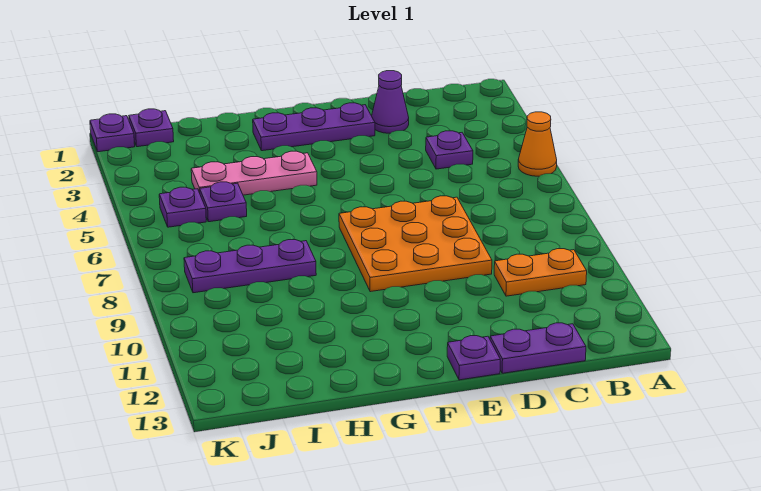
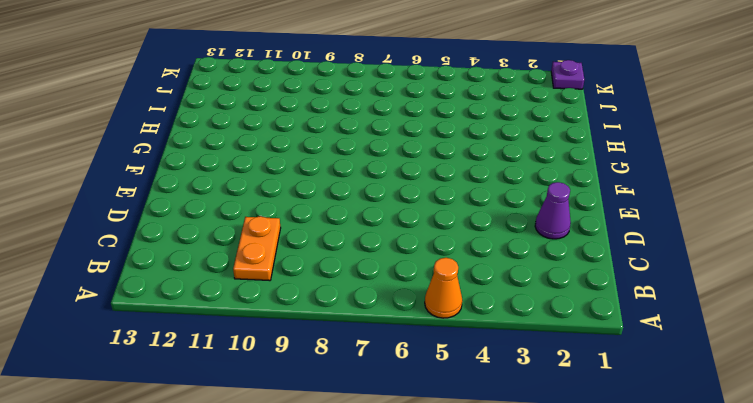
none -> purple 1x1 plate [426,131,473,169]
none -> purple 1x2 plate [490,323,586,373]
none -> orange 3x3 plate [339,196,492,292]

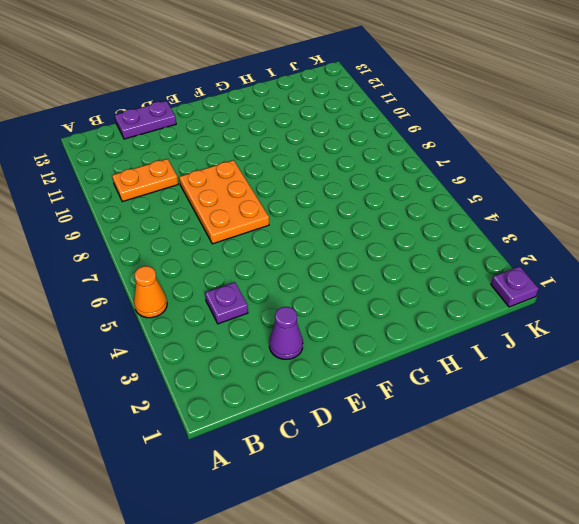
orange 2x3 plate [179,160,269,244] -> orange 3x3 plate [339,196,492,292]
none -> purple 1x3 plate [253,103,375,151]
none -> purple 1x1 plate [447,336,500,380]
none -> pink 1x3 plate [191,151,317,195]

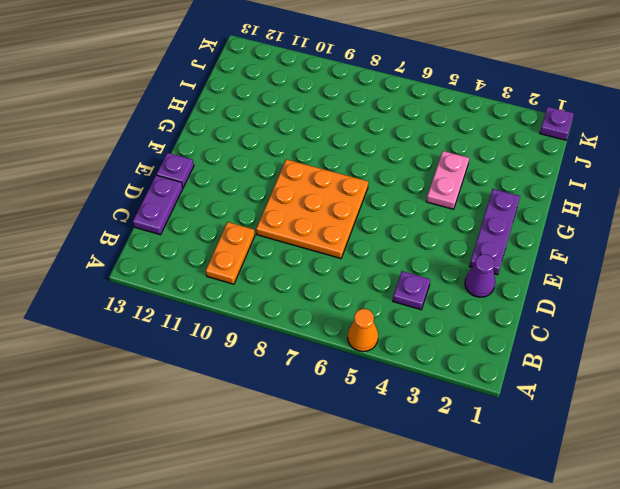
pink 1x2 plate [426,151,469,209] -> pink 1x3 plate [191,151,317,195]
none -> purple 1x3 plate [184,240,316,293]
none -> purple 1x1 plate [200,182,247,222]
none -> purple 1x1 plate [129,109,174,147]

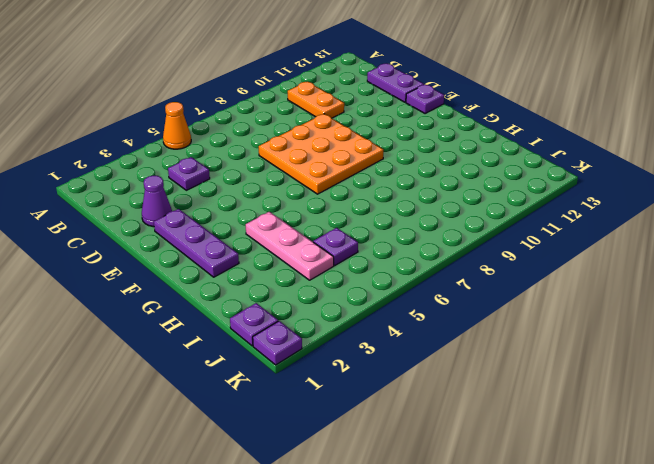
none -> purple 1x3 plate [184,240,316,293]
none -> purple 1x1 plate [159,187,206,227]

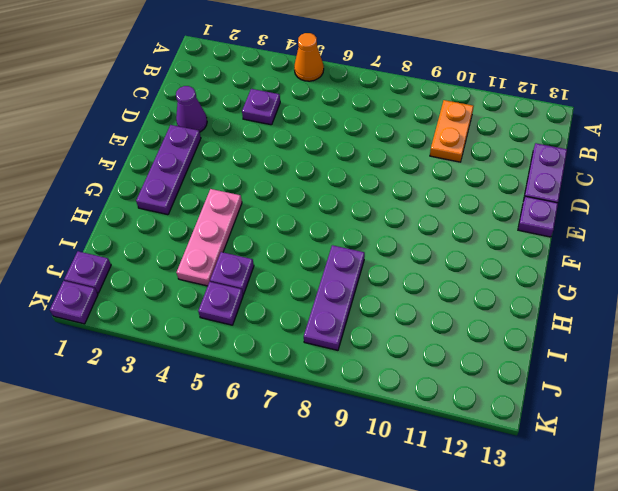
none -> orange 3x3 plate [339,196,492,292]

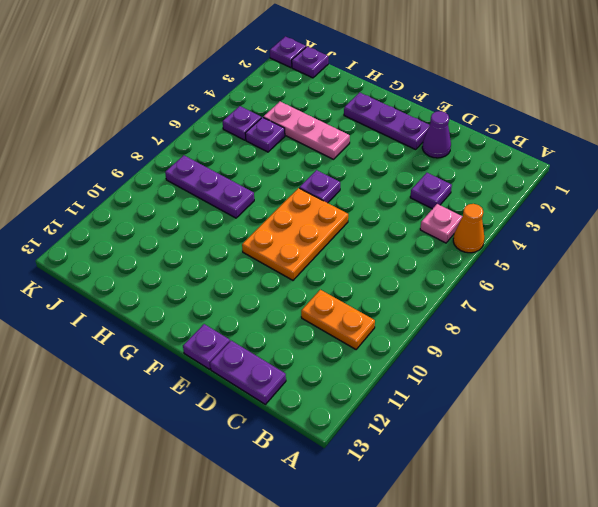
pink 1x1 plate [420,204,463,243] -> none
orange 2x3 plate [242,188,348,280] -> orange 3x3 plate [339,196,492,292]
purple 1x1 plate [299,170,340,203] -> none

